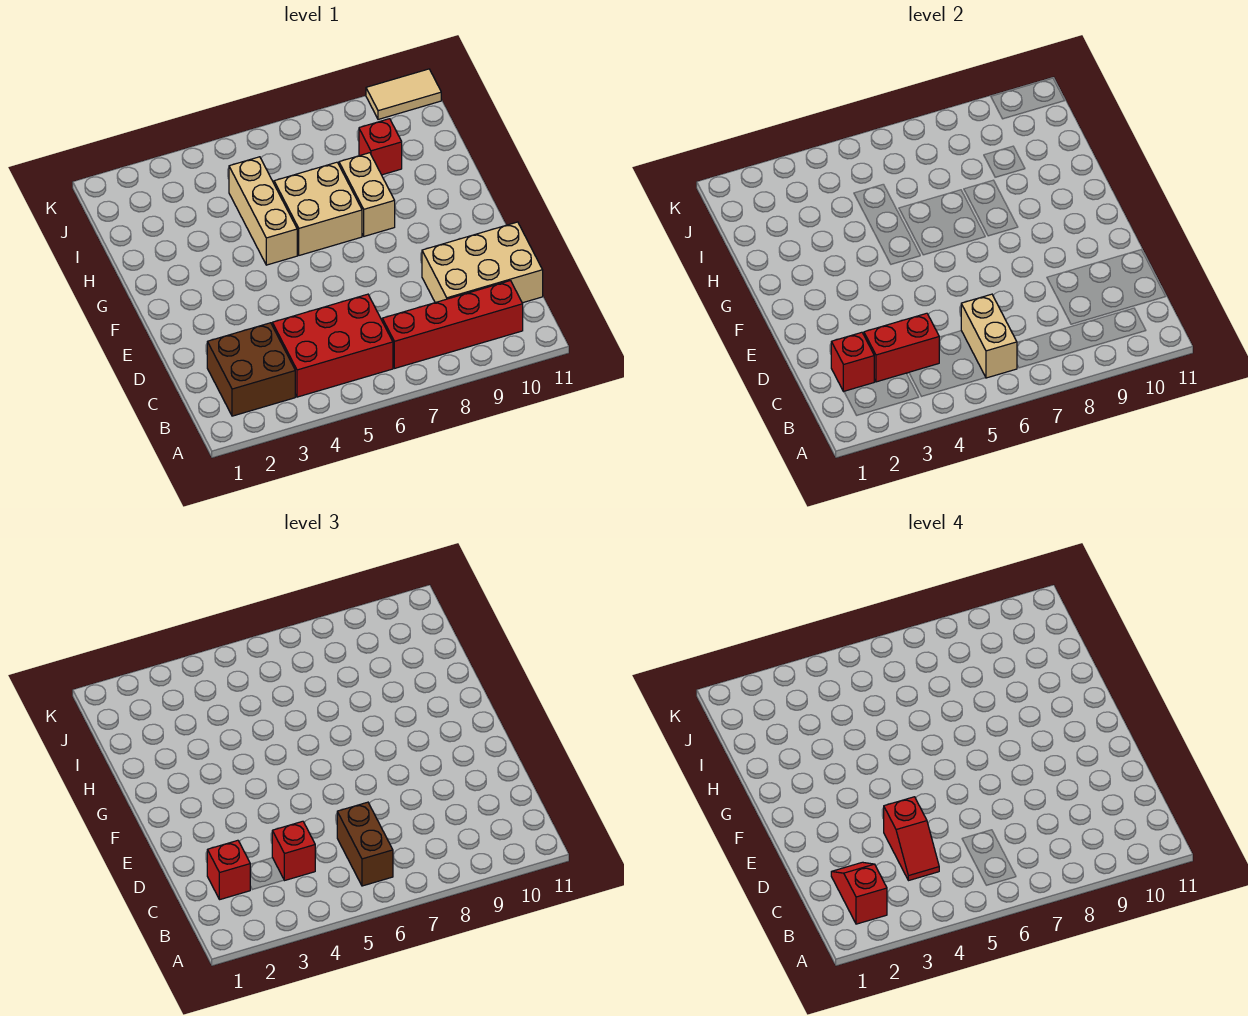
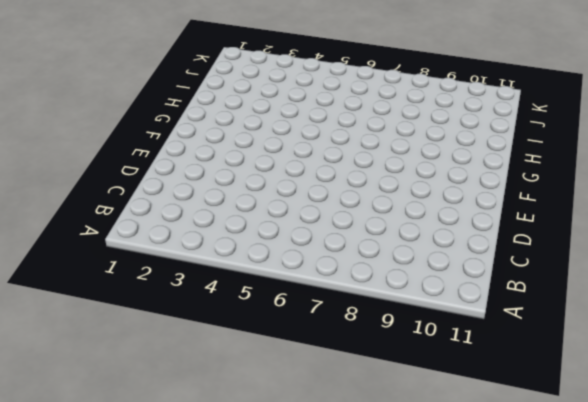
none -> brown 2x2 brick [207,323,295,416]
none -> red 2x3 brick [272,294,393,397]
none -> red 1x4 brick [382,281,523,368]

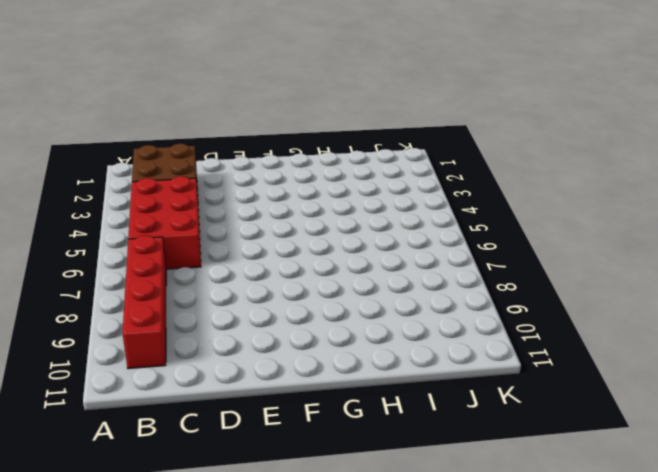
none -> tan 2x3 brick [422,222,543,303]
none -> tan 1x3 brick [229,157,297,265]
none -> tan 2x2 brick [274,162,362,255]

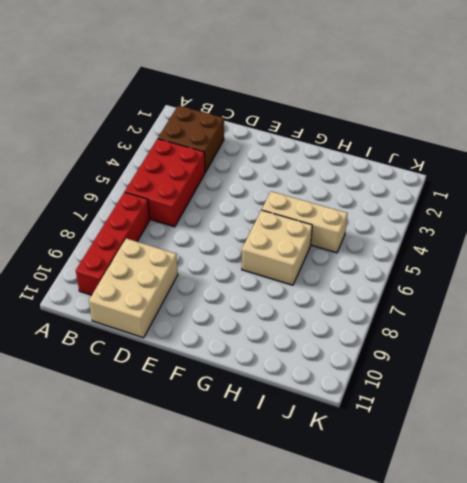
none -> tan 1x2 brick [339,153,395,236]
none -> red 1x1 brick [359,119,402,175]
none -> tan 1x2 tile [366,69,441,119]

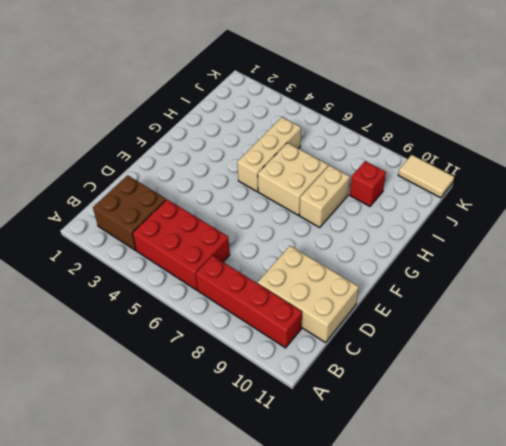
none -> tan 1x2 brick [961,294,1017,378]
none -> red 1x1 brick [831,332,874,392]
none -> red 1x2 brick [864,313,939,382]

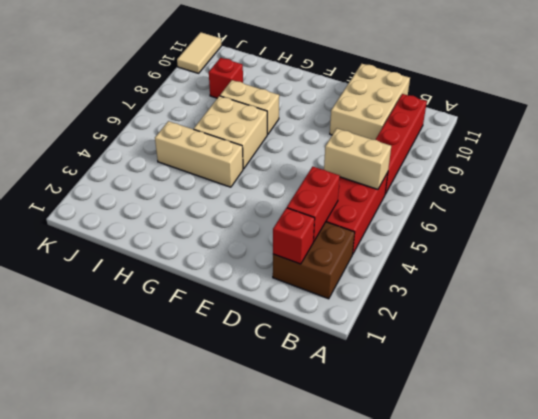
none -> brown 1x2 brick [337,802,393,886]
none -> red 1x1 brick [207,840,251,900]
none -> red 1x1 brick [272,821,315,881]

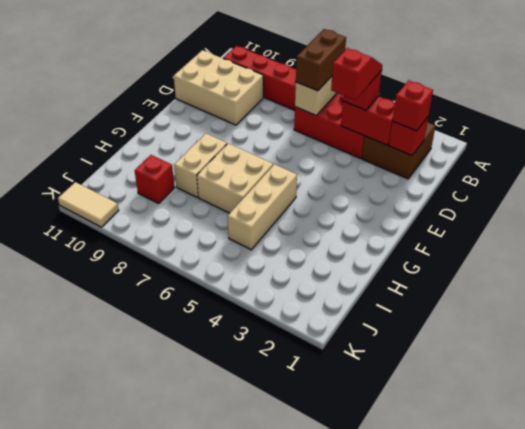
none -> red 1x2 slope [831,862,887,924]

